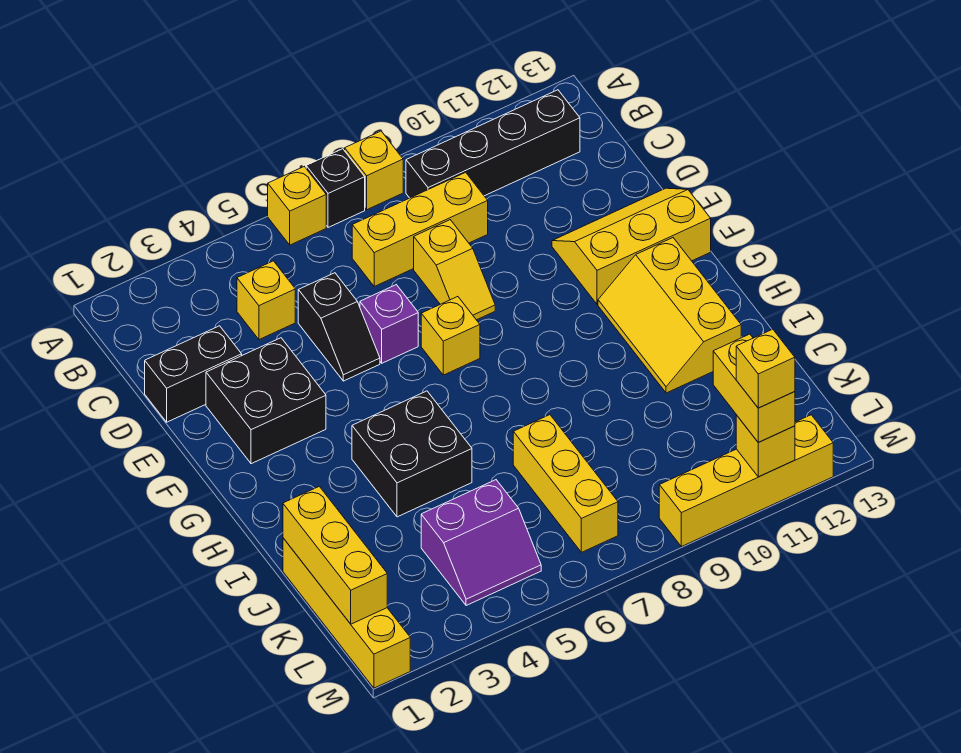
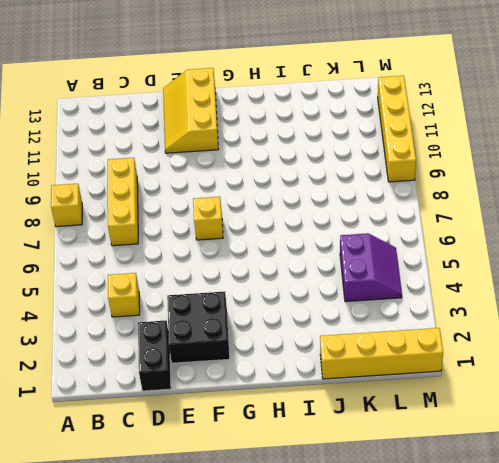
none -> yellow 1x1 brick [268,167,326,245]
none -> black 1x1 brick [306,149,365,227]
none -> black 1x4 brick [406,90,580,198]

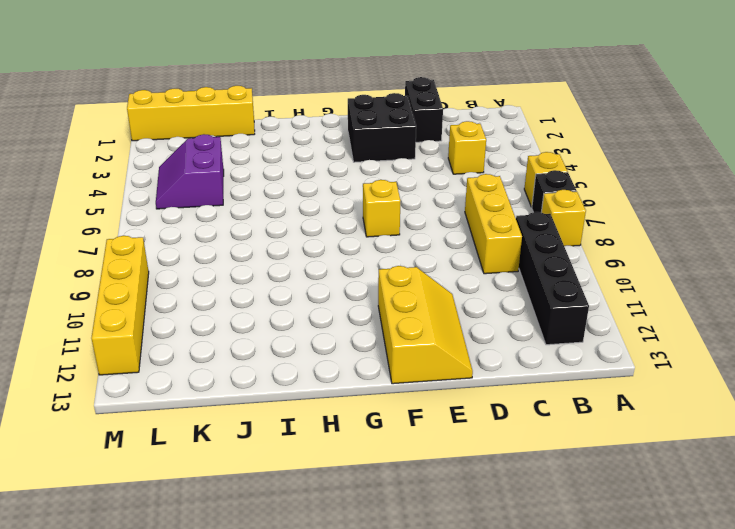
none -> black 1x2 slope [298,273,380,381]
none -> yellow 1x2 slope [414,220,495,320]
none -> purple 1x1 brick [360,285,418,363]

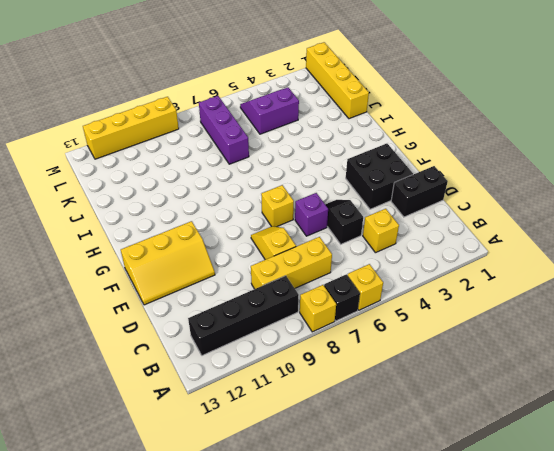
purple 1x3 brick [199,96,249,164] -> yellow 1x3 brick [513,415,618,552]
none -> yellow 2x3 slope [598,238,741,393]
none -> black 2x2 brick [352,391,472,517]
none -> yellow 1x3 brick [283,486,387,624]

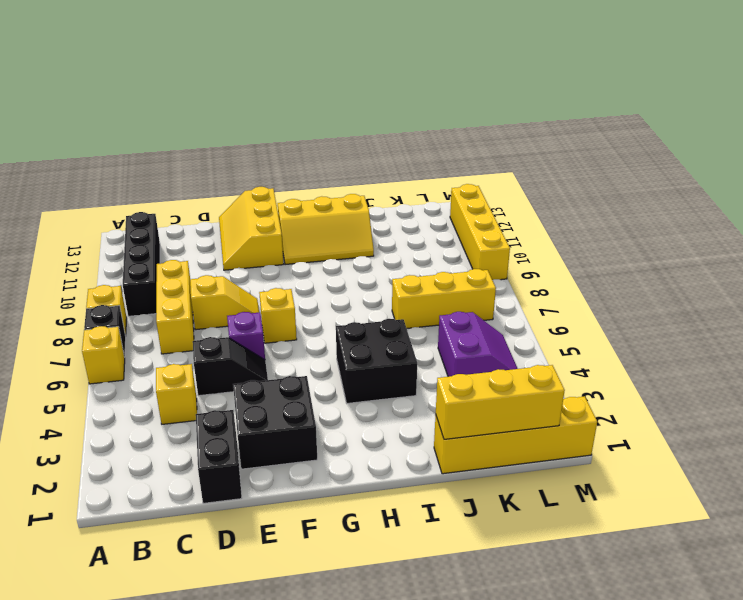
none -> yellow 1x1 brick [736,415,795,477]
none -> yellow 1x2 brick [713,334,795,442]
none -> yellow 1x1 brick [736,329,795,408]

